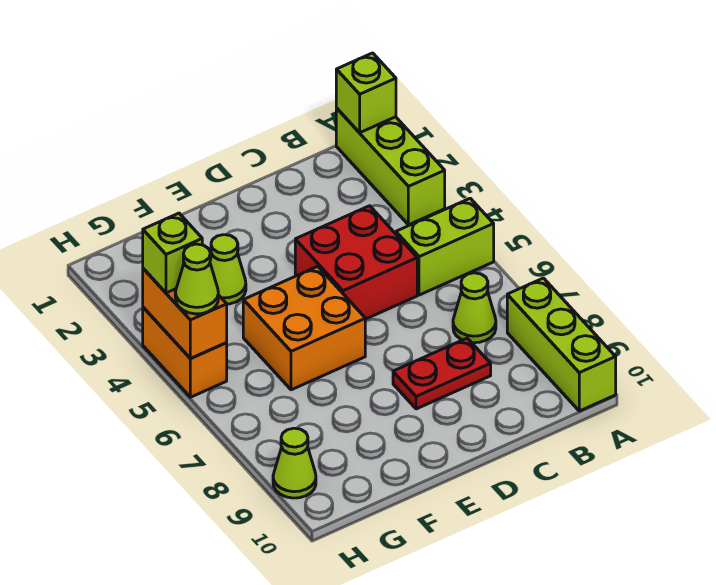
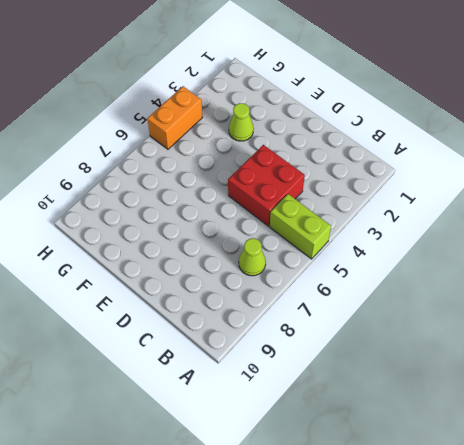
none -> lime 1x3 brick [336,108,445,225]
none -> lime 1x3 brick [507,278,616,411]
none -> red 1x2 plate [393,338,491,409]

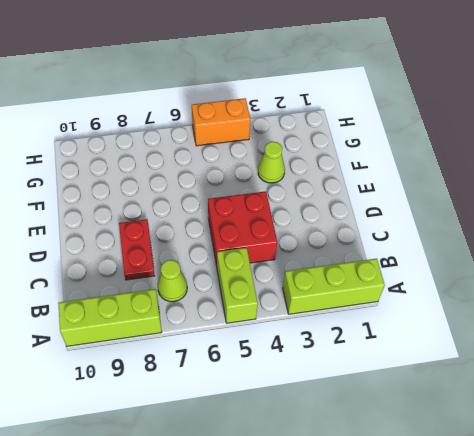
none -> orange 2x2 brick [243,266,365,390]
none -> lime 1x1 cone [273,428,316,498]
none -> lime 1x1 brick [336,53,396,133]

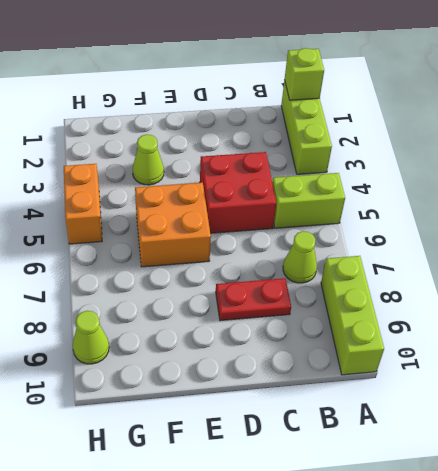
none -> orange 1x2 brick [143,268,227,359]
none -> lime 1x1 brick [143,213,202,293]
none -> lime 1x1 cone [175,244,218,314]

